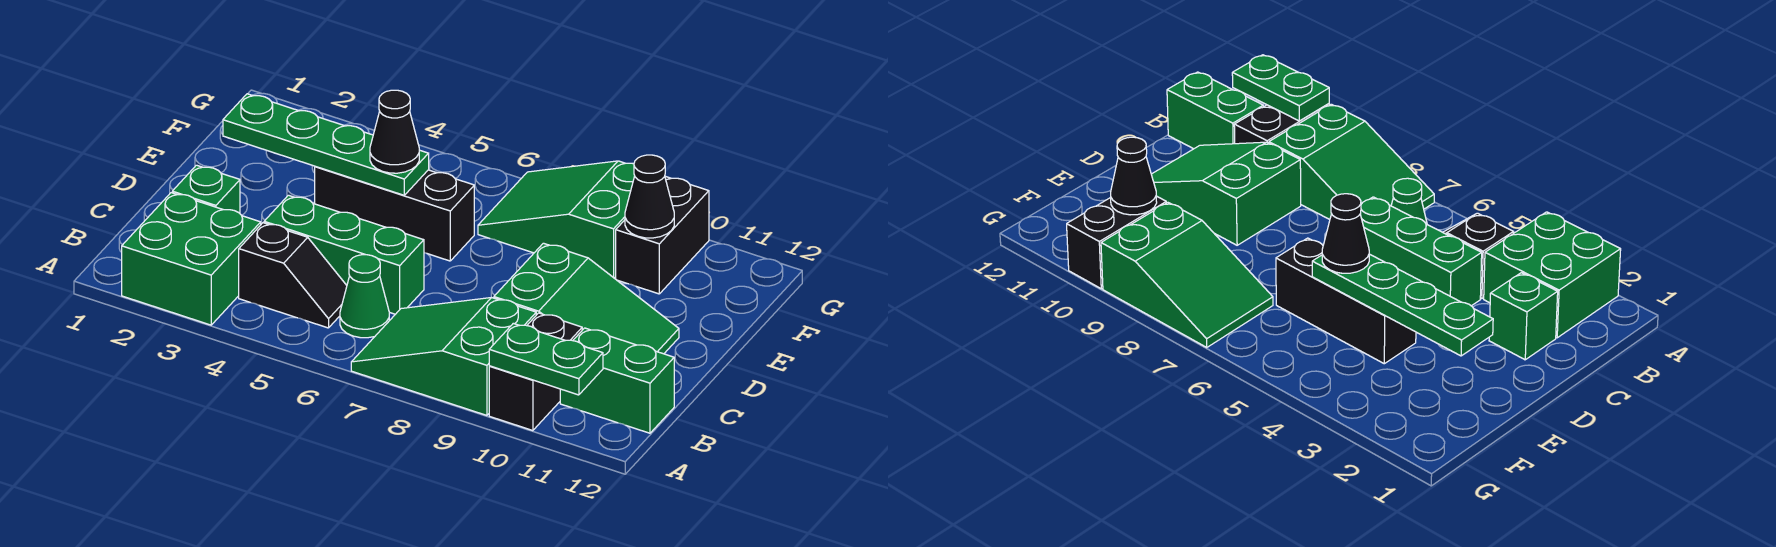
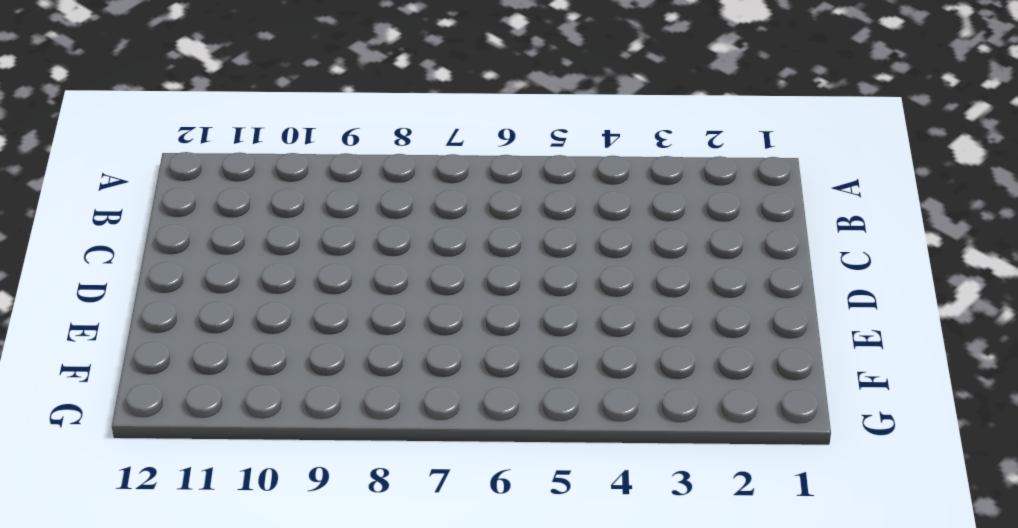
none -> green 2x2 brick [122,193,261,325]
none -> green 2x3 slope [351,298,536,415]
none -> black 1x2 brick [489,313,582,431]

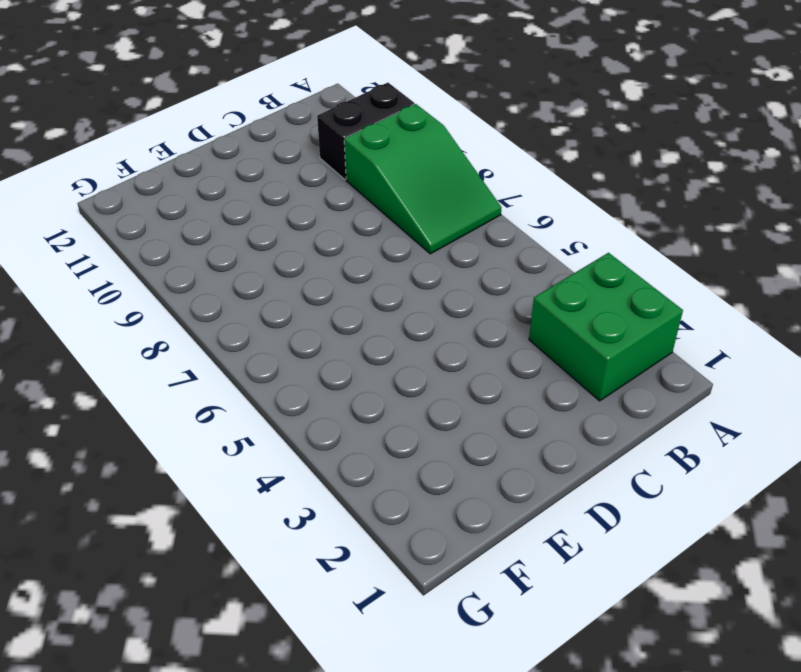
none -> black 1x2 slope [239,223,347,328]
none -> green 1x1 cone [340,255,389,338]
none -> green 1x2 brick [560,328,674,433]

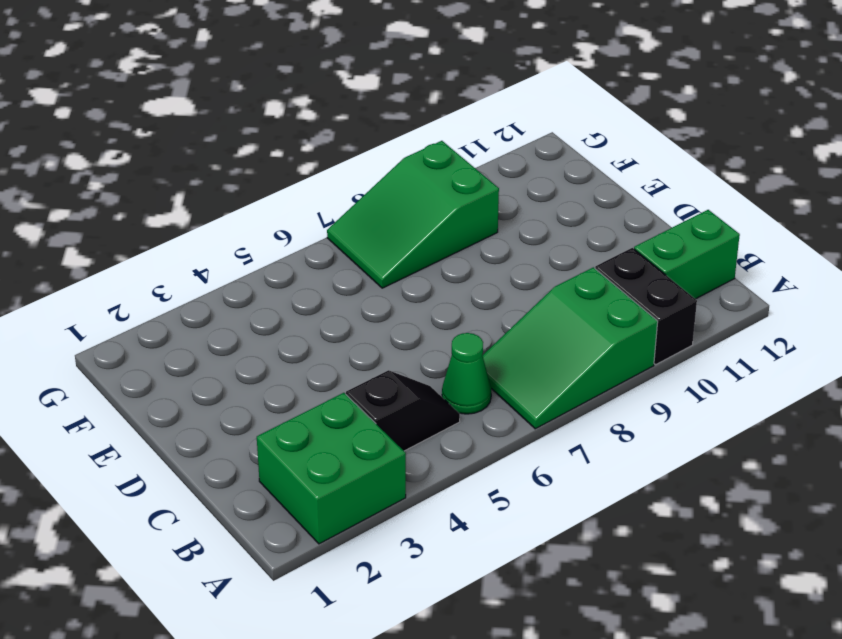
none -> green 1x1 brick [172,165,240,213]
none -> green 1x3 brick [264,195,424,314]
none -> green 2x3 slope [494,243,679,354]

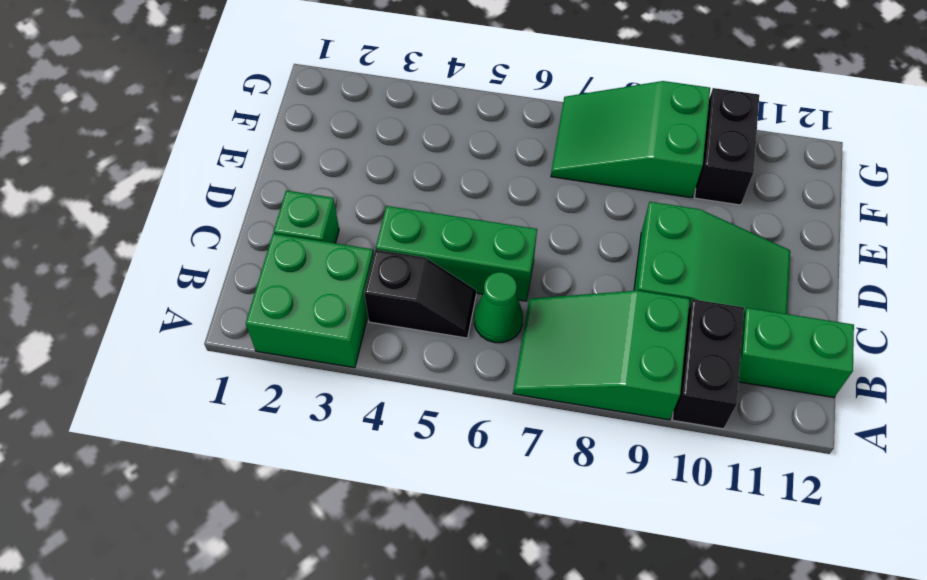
none -> black 1x3 brick [315,166,474,261]
none -> green 1x2 plate [489,323,603,395]
none -> green 1x4 plate [223,94,429,195]

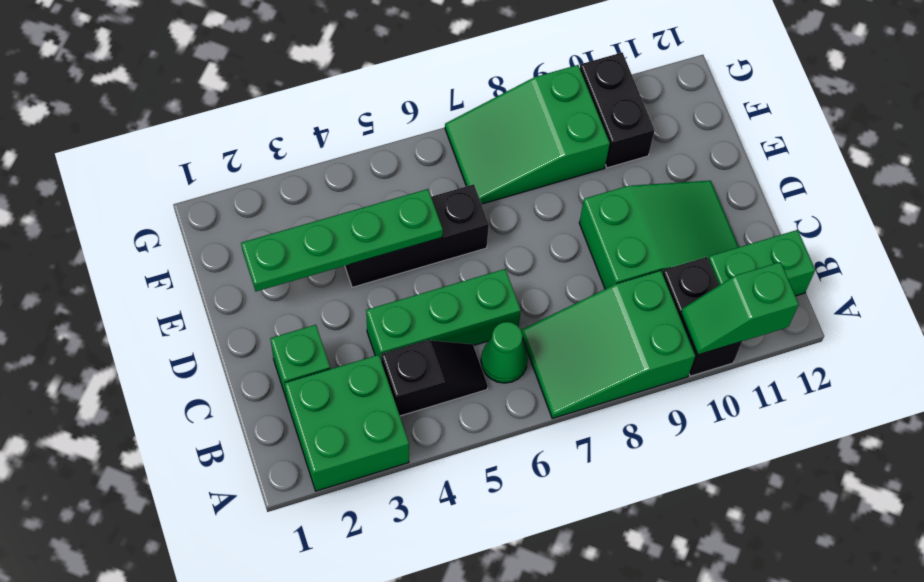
green 1x2 slope [681,262,799,355] -> green 1x2 plate [489,323,603,395]
none -> black 1x1 cone [625,155,674,238]
none -> black 1x1 cone [370,90,419,173]

